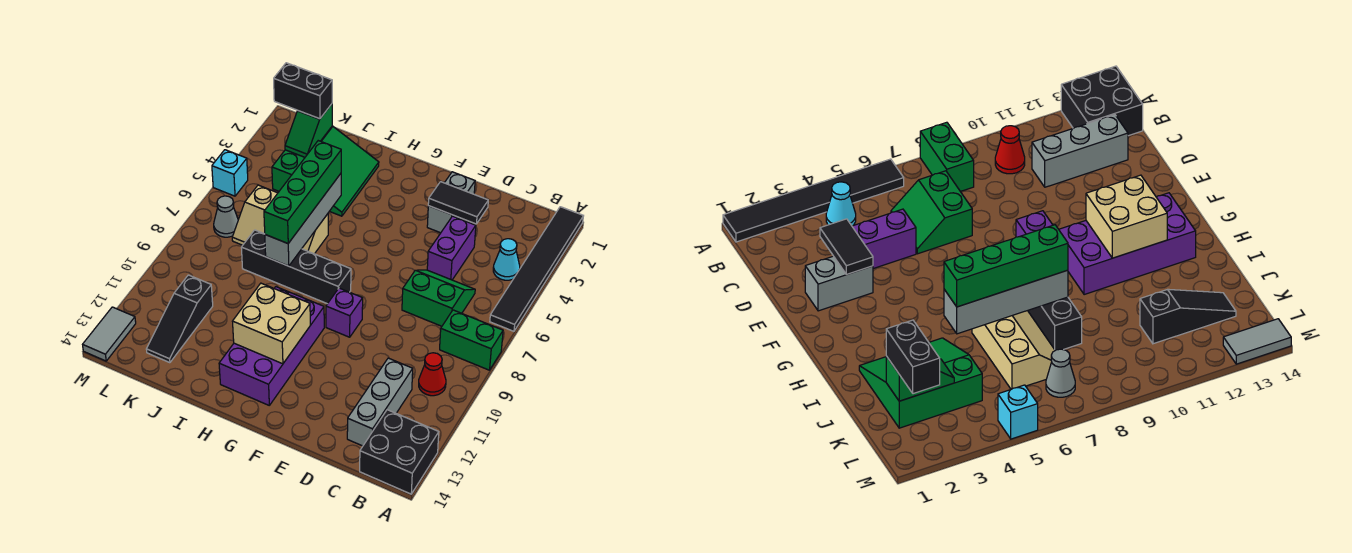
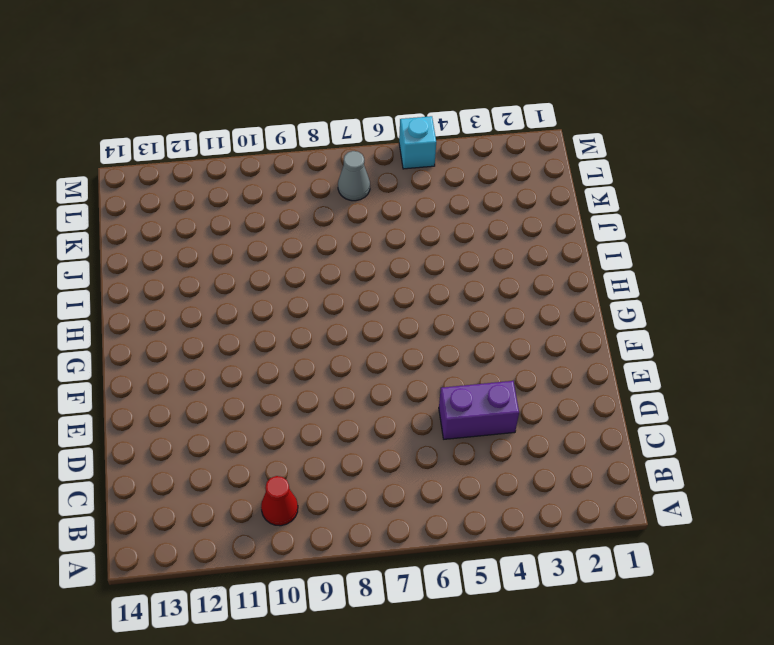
none -> black 1x6 tile [490,207,583,331]
none -> green 1x2 brick [440,310,503,370]
none -> black 2x2 brick [360,410,439,494]

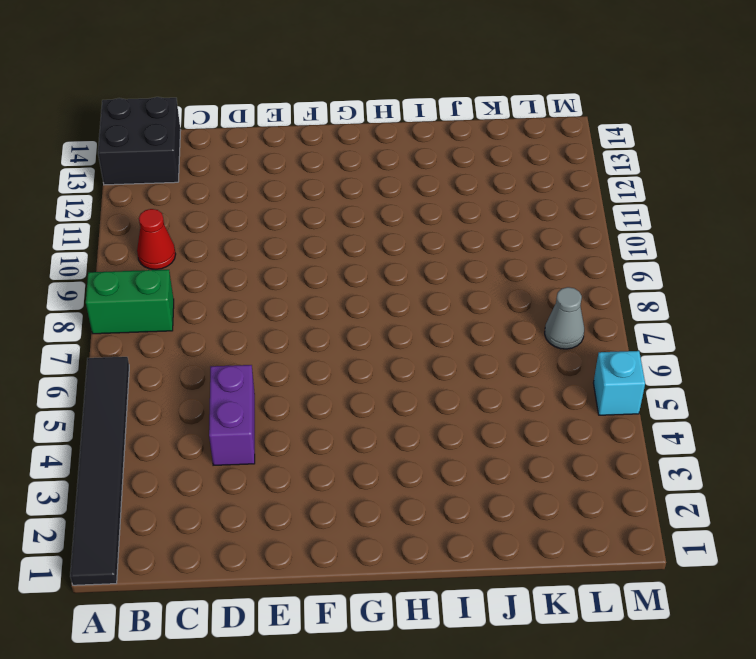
none -> cyan 1x1 cone [493,239,520,280]
none -> green 2x2 slope [402,270,475,326]
none -> grey 1x3 brick [347,358,413,446]

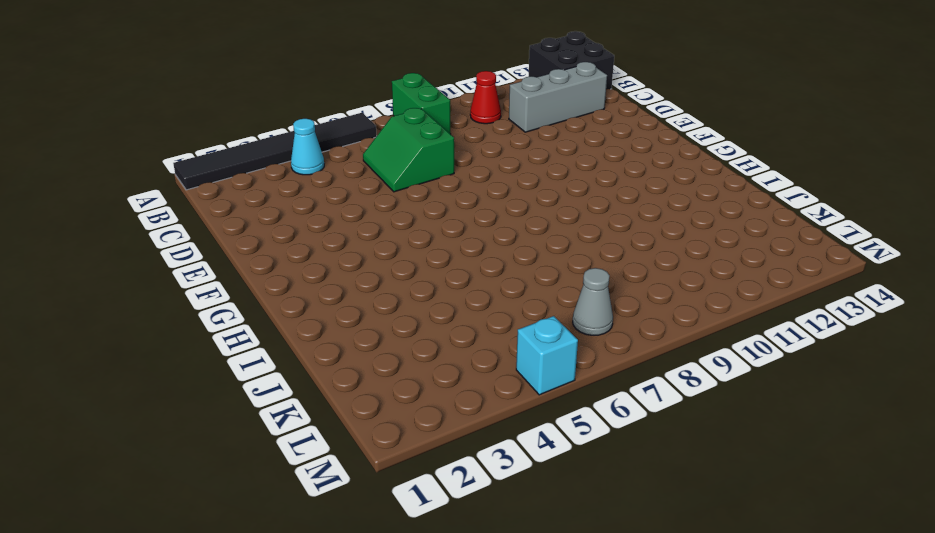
none -> purple 1x2 brick [427,216,476,280]
none -> grey 1x2 brick [427,172,475,233]
none -> purple 1x1 brick [326,288,363,337]

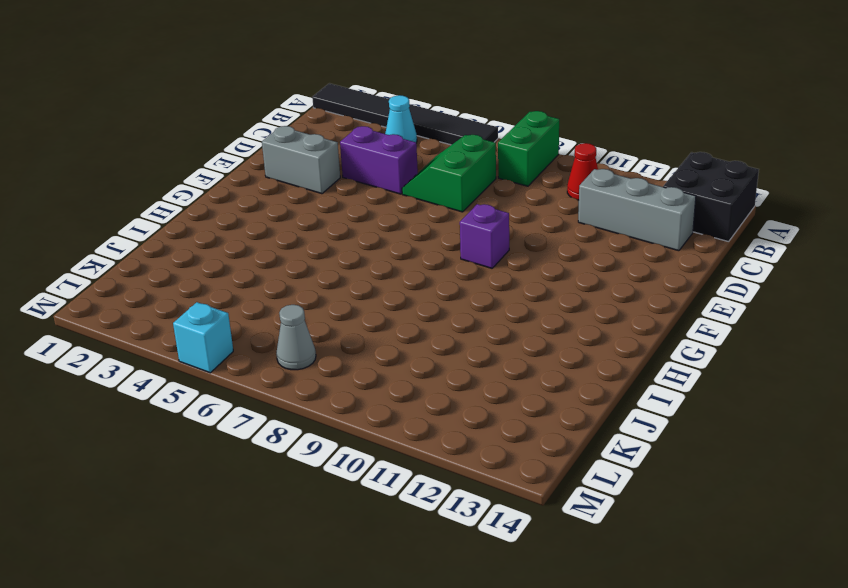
none -> black 1x4 brick [241,230,351,304]
none -> purple 2x4 brick [219,287,324,405]
none -> green 3x3 slope [272,126,379,216]

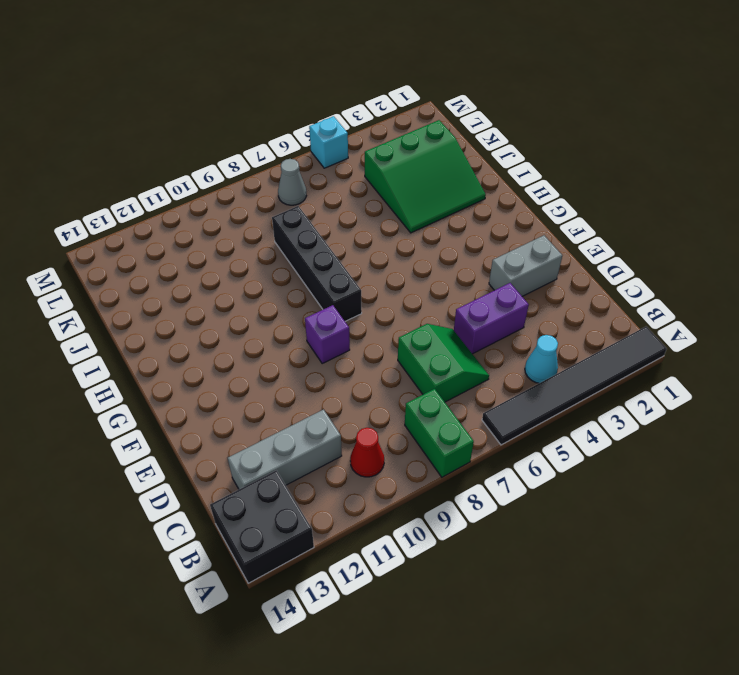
none -> purple 2x4 brick [219,287,324,405]
none -> tan 2x3 slope [232,185,328,254]
none -> black 1x3 slope [146,275,213,363]

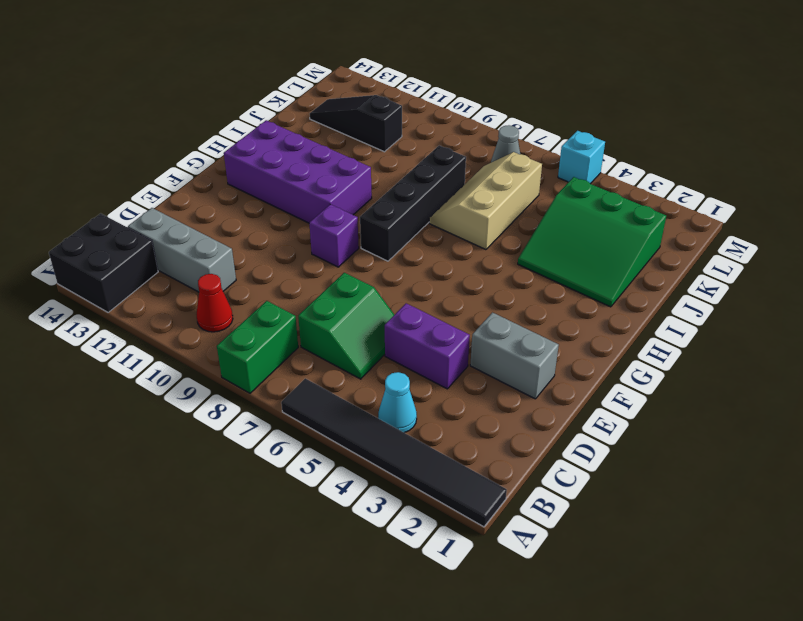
none -> grey 1x2 tile [83,307,136,361]
none -> black 1x2 tile [428,182,488,224]
none -> tan 2x2 brick [232,283,310,364]

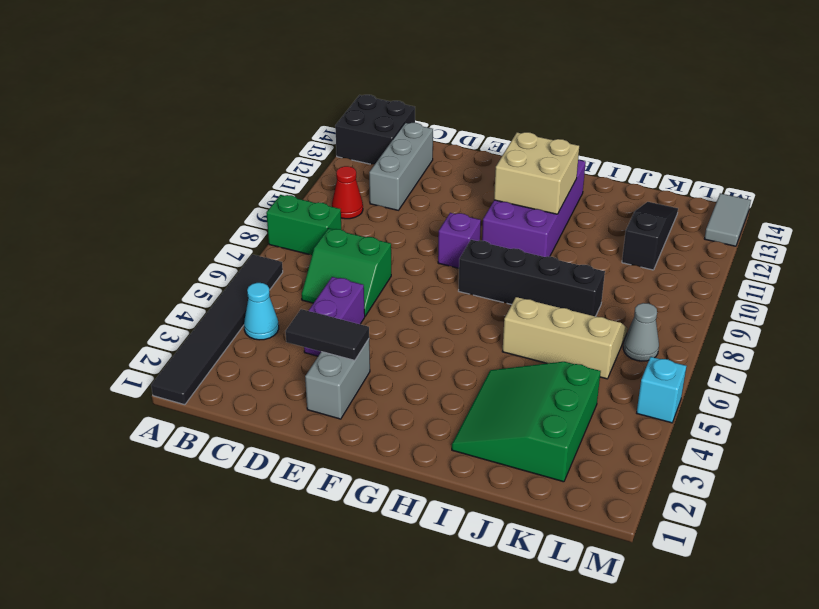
none -> grey 1x4 brick [265,174,341,266]
none -> green 1x2 slope [285,104,332,157]
none -> green 1x4 brick [264,141,341,243]

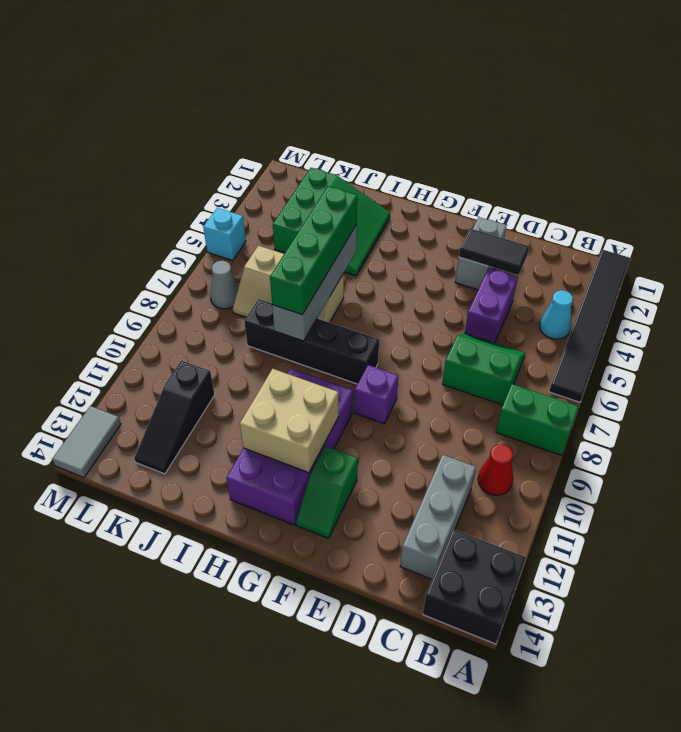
green 1x2 slope [296,446,358,538] -> green 1x2 slope moved to [285,104,332,157]
none -> black 1x2 brick [274,63,332,119]

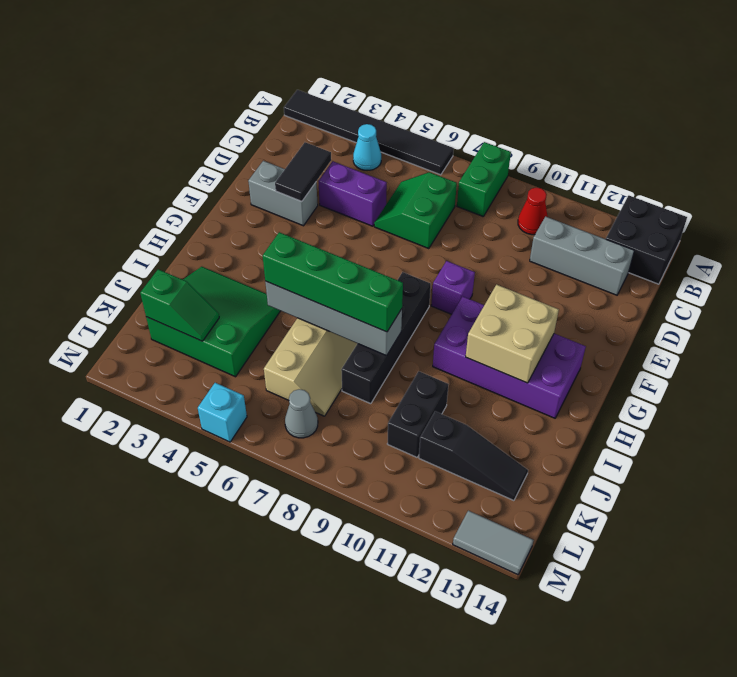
black 1x2 brick [387,371,448,457] -> black 1x2 brick moved to [274,63,332,119]

